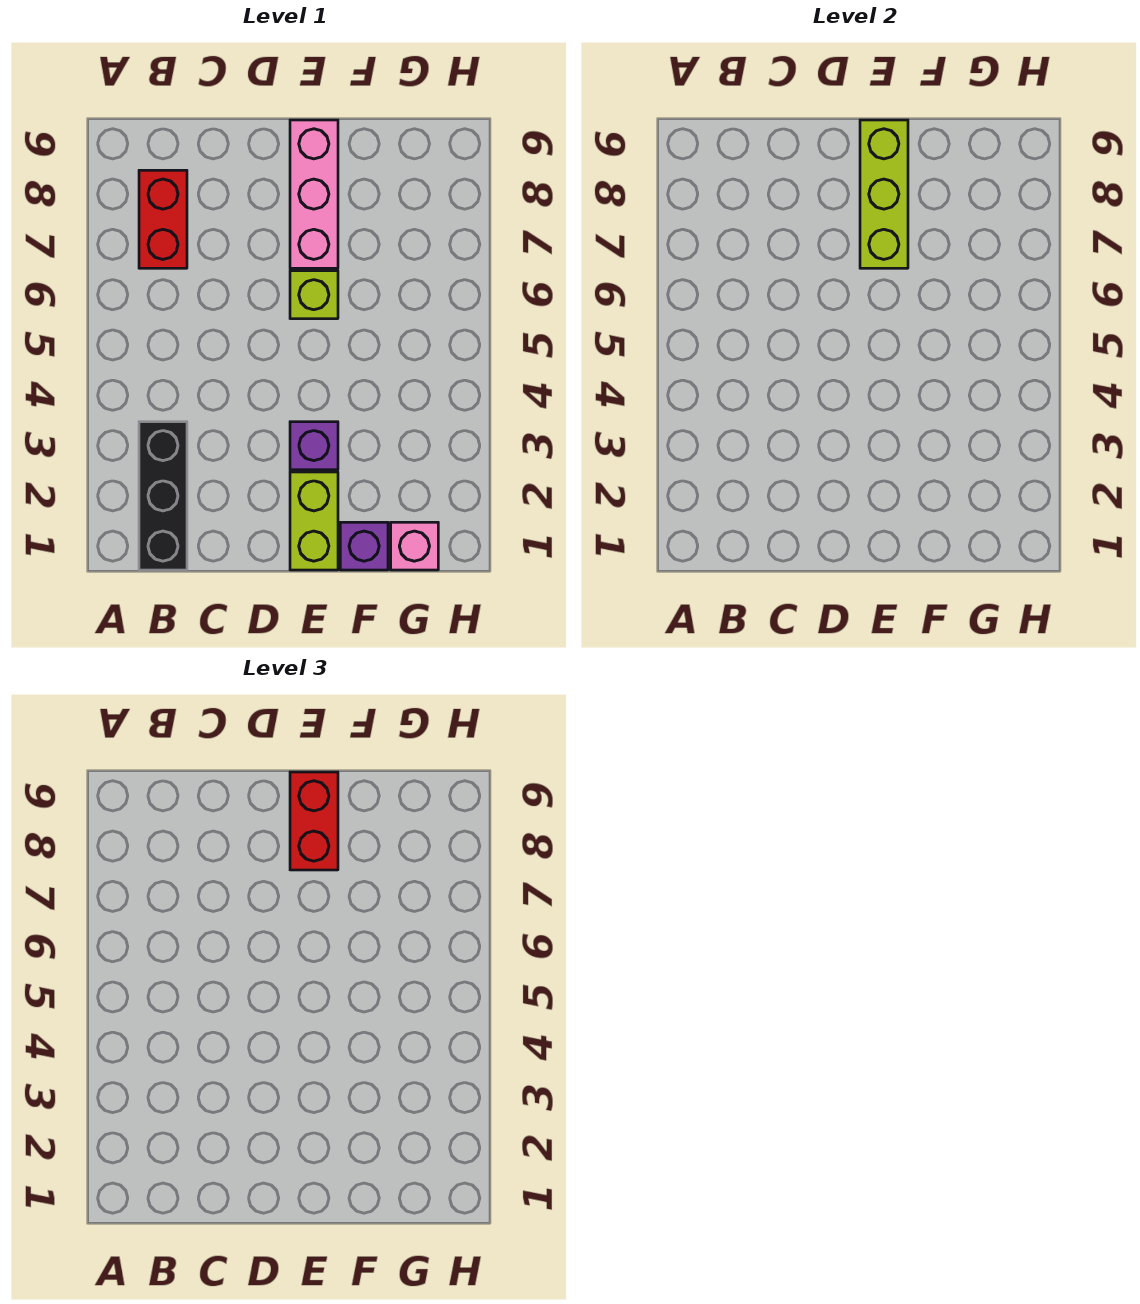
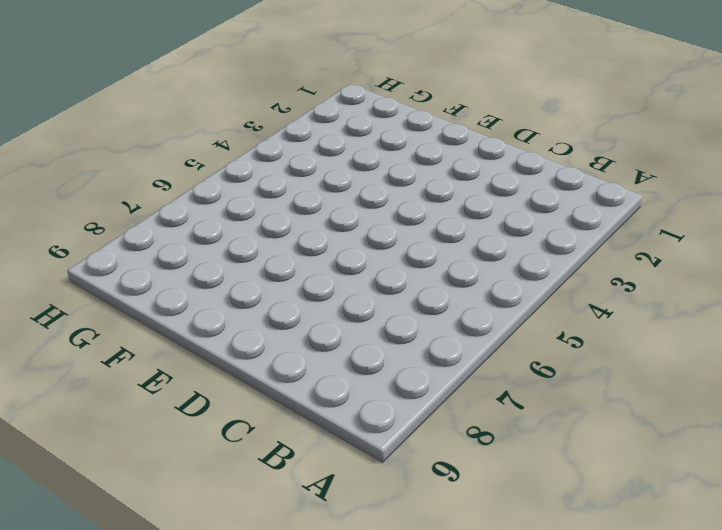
none -> black 1x3 brick [139,422,187,570]
none -> red 1x2 brick [139,170,187,268]

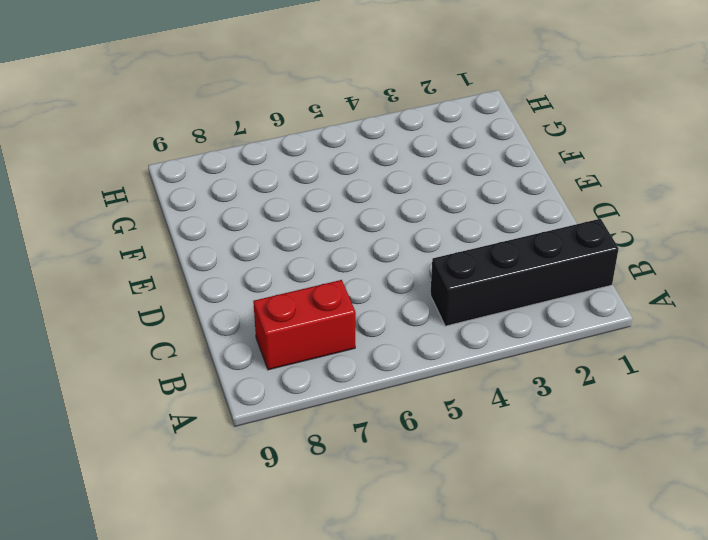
black 1x4 brick [430,219,619,326] -> black 1x3 brick [139,422,187,570]
none -> lime 1x2 brick [290,472,338,570]
none -> purple 1x1 brick [290,422,338,470]

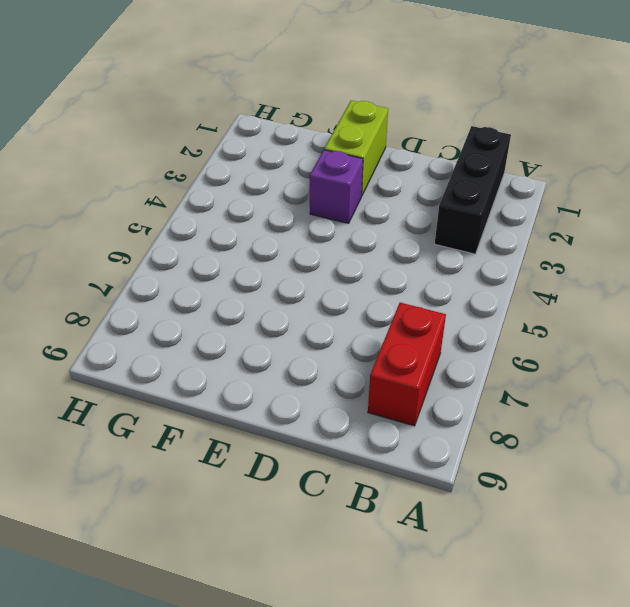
none -> lime 1x1 brick [290,271,338,319]
none -> pink 1x3 brick [290,120,338,268]

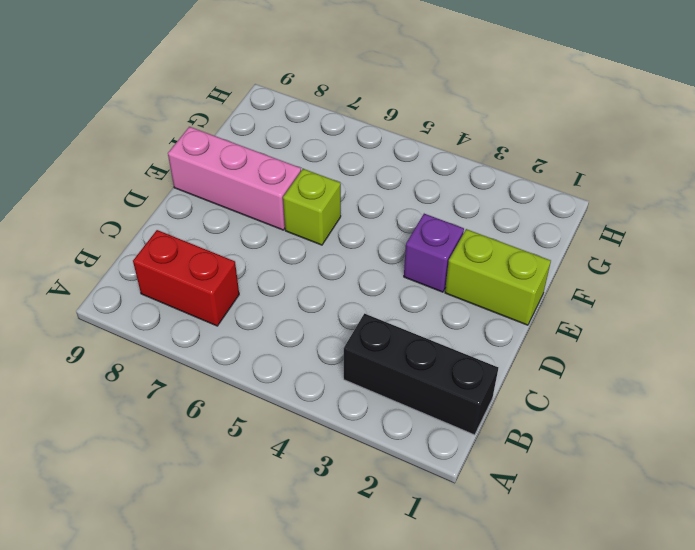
none -> purple 1x1 brick [340,522,388,570]
none -> pink 1x1 brick [391,522,438,570]

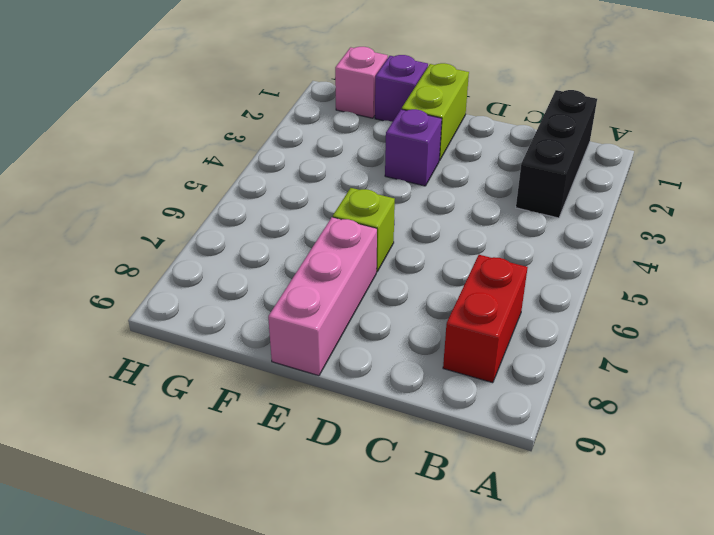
none -> lime 1x3 brick [860,120,908,268]
none -> red 1x2 brick [290,772,338,870]

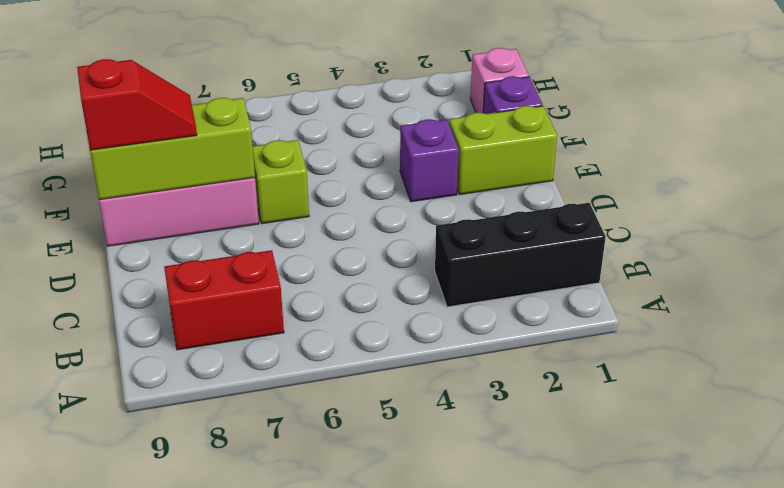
red 1x2 slope [77,59,197,150] -> red 1x2 brick [290,772,338,870]

